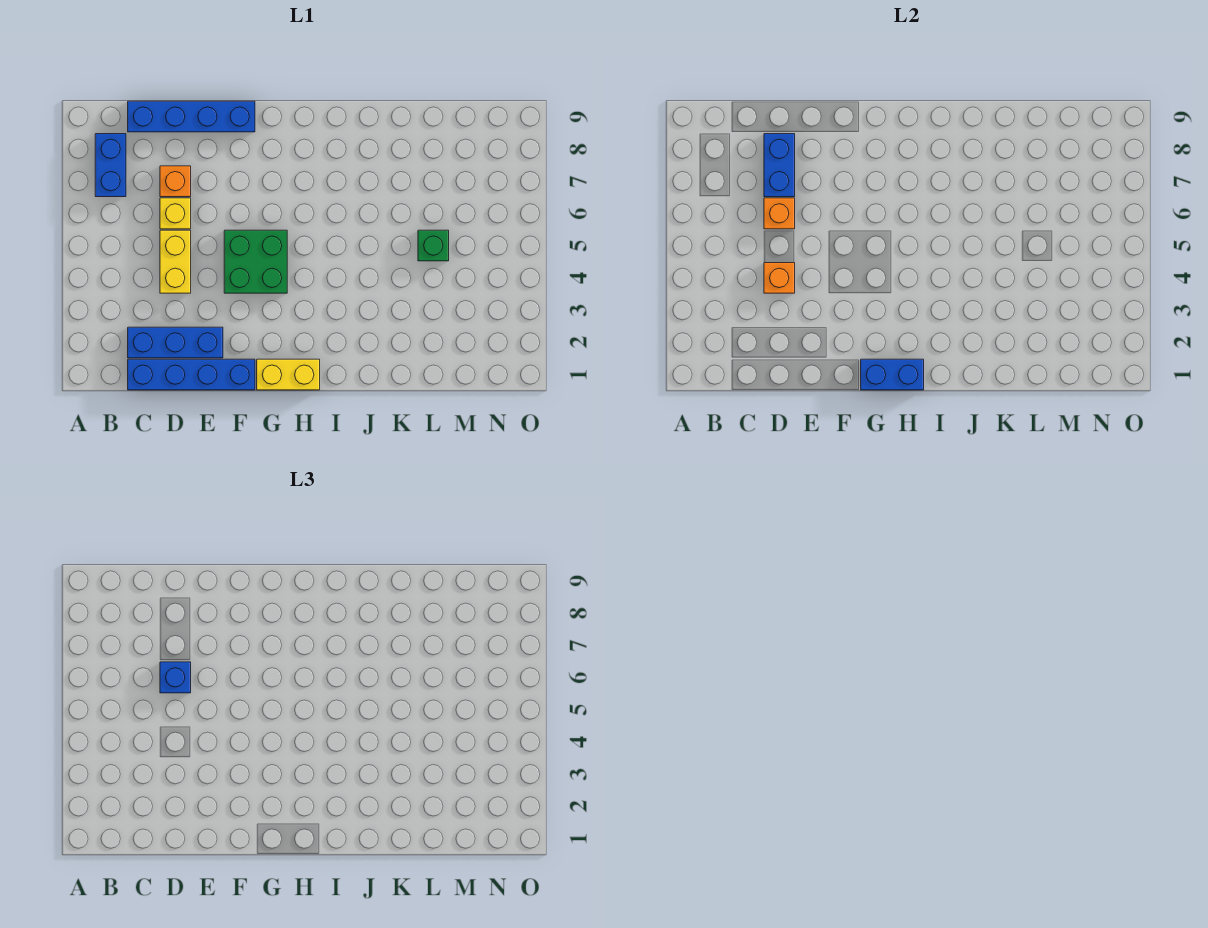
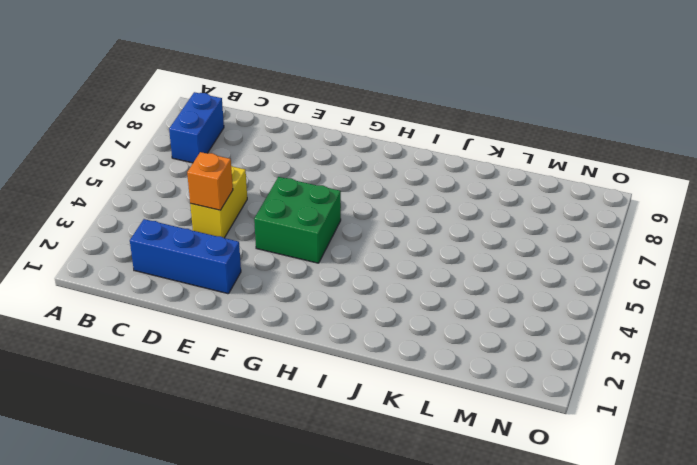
none -> blue 1x4 brick [128,359,255,390]
none -> blue 1x4 brick [128,101,255,132]
none -> yellow 1x1 brick [160,198,191,229]

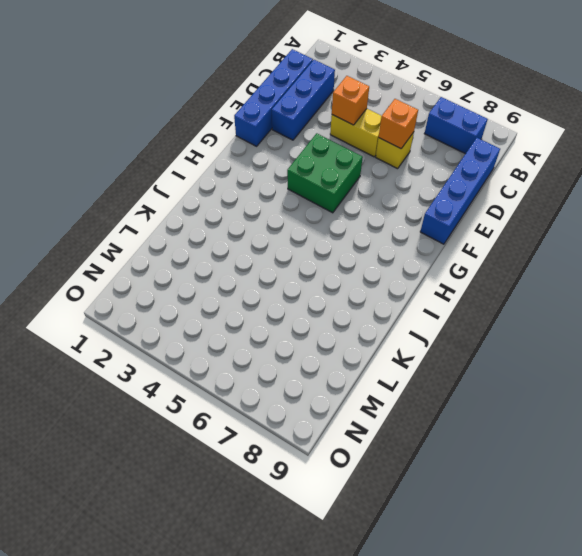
none -> orange 1x1 brick [160,166,191,197]
none -> yellow 1x2 brick [257,359,320,390]
none -> green 1x1 brick [418,230,449,261]

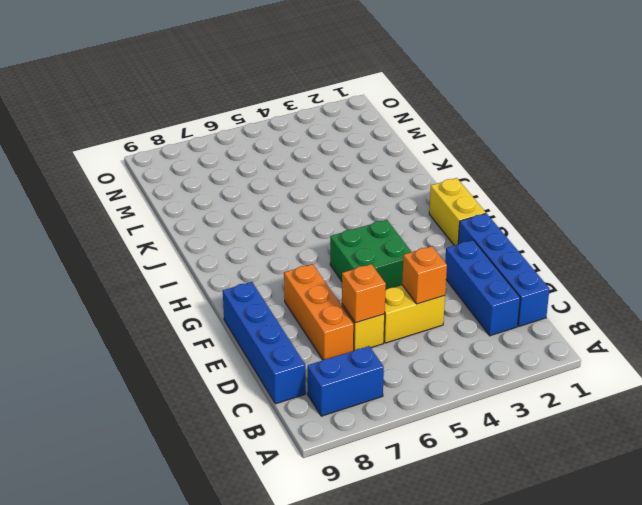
orange 1x3 brick [284,264,354,360] -> orange 1x1 brick [160,166,191,197]
none -> green 1x1 brick [418,230,449,261]
none -> blue 1x2 brick [764,134,795,197]
none -> blue 1x2 brick [861,359,924,390]

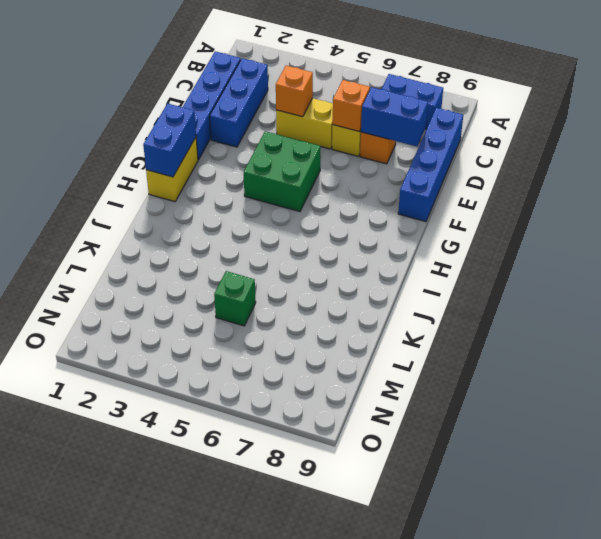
none -> blue 1x1 brick [160,662,191,693]

